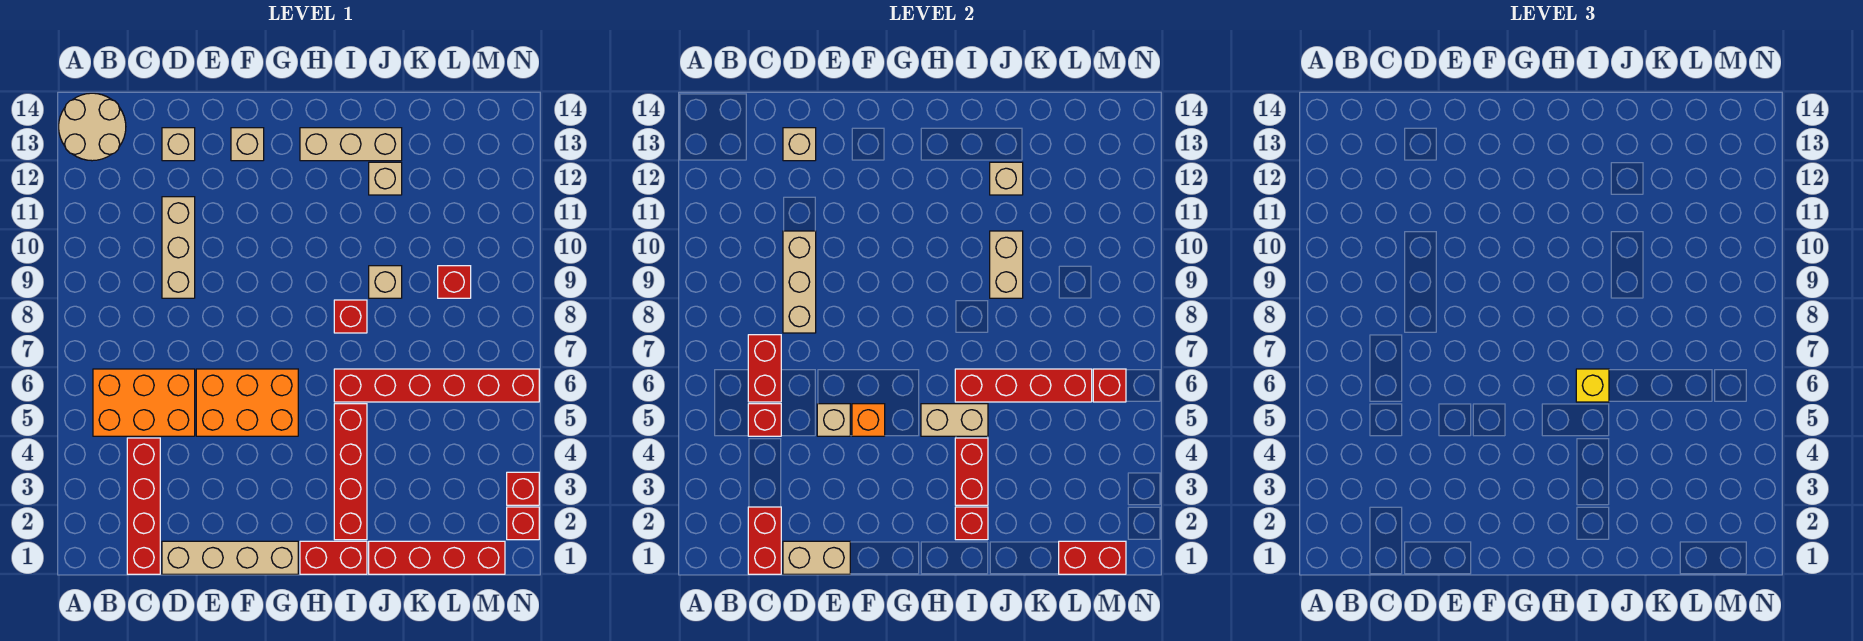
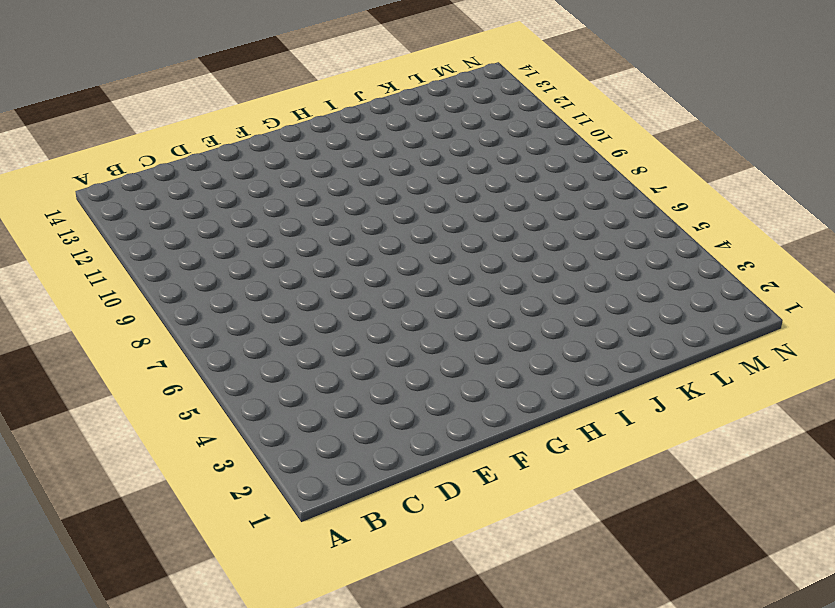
none -> tan 2x2 round brick [59,93,126,161]
none -> orange 2x3 brick [93,369,195,436]
none -> red 1x4 brick [127,438,160,574]
none -> tan 1x4 brick [162,541,298,574]

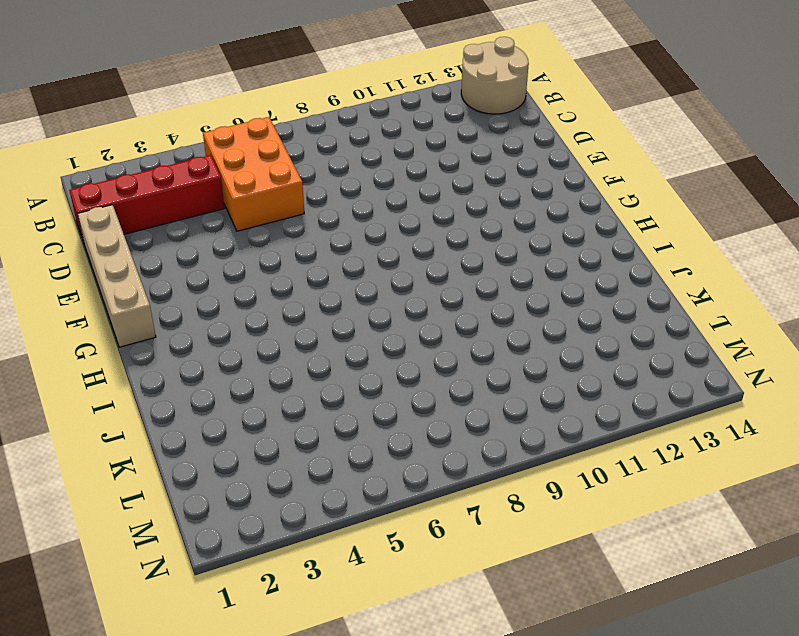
none -> tan 1x3 brick [162,197,195,298]
none -> tan 1x1 brick [162,128,195,161]
none -> orange 2x3 brick [196,369,298,436]
none -> tan 1x1 brick [231,128,264,161]

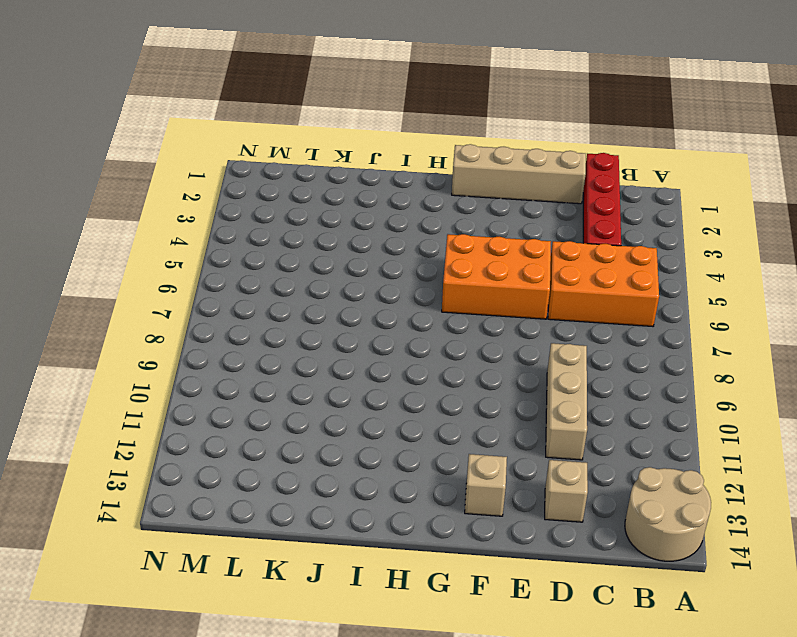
none -> red 1x2 brick [300,541,367,574]
none -> tan 1x3 brick [300,128,402,161]
none -> red 1x4 brick [334,404,367,540]
none -> red 1x6 brick [334,369,539,402]

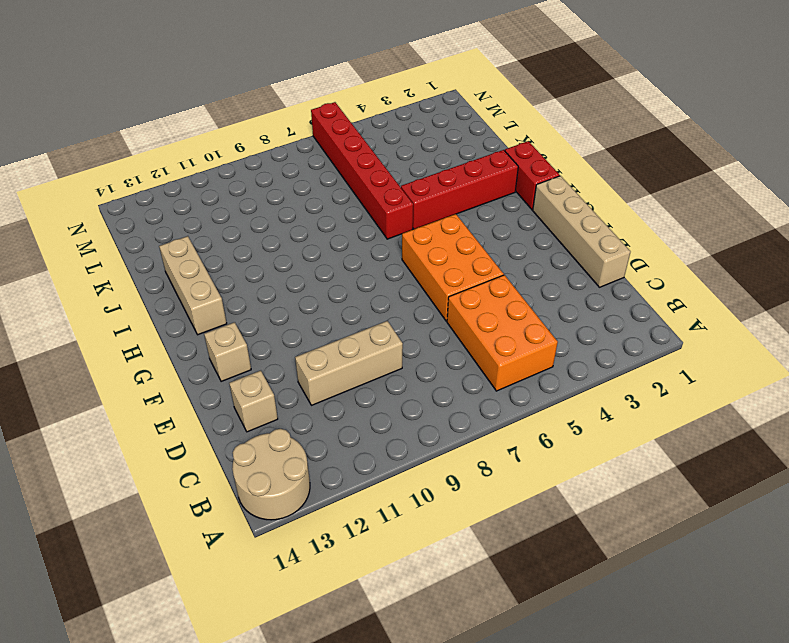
none -> red 1x4 brick [127,438,160,574]
none -> red 1x1 brick [334,300,367,333]
none -> red 1x4 brick [369,541,505,574]
none -> tan 1x1 brick [369,266,402,298]

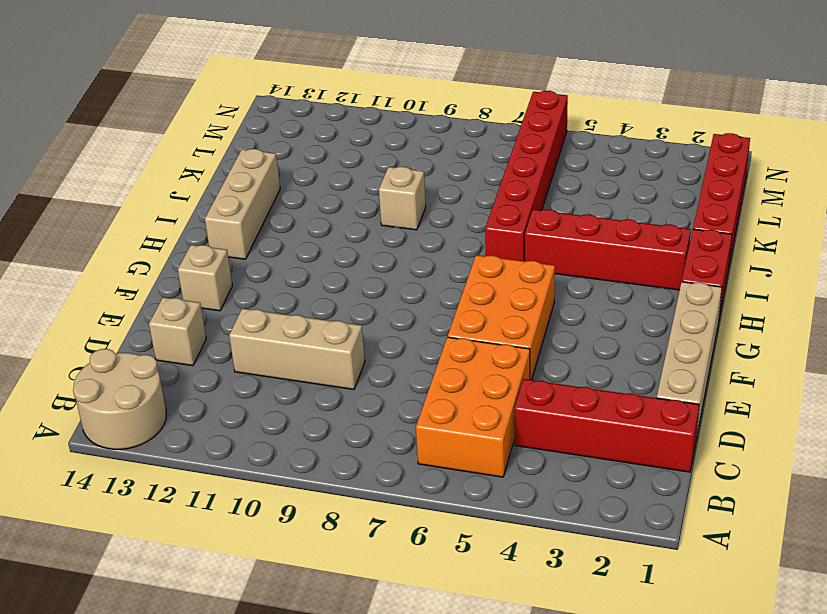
none -> red 1x1 brick [334,300,367,333]
none -> tan 1x1 brick [369,162,402,195]
none -> red 1x1 brick [438,266,471,298]
none -> red 1x1 brick [507,507,539,540]

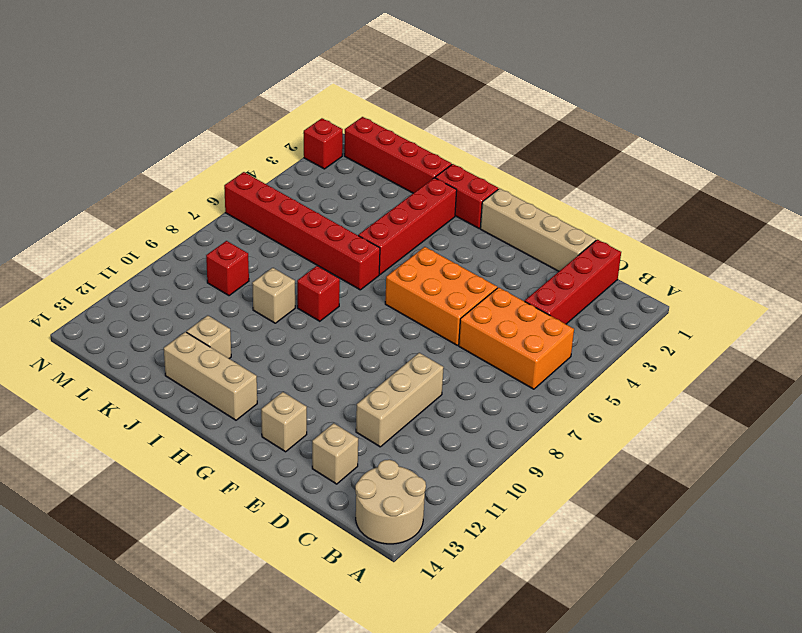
none -> red 1x1 brick [507,472,539,505]
none -> red 1x2 brick [748,507,781,574]
none -> red 1x1 brick [748,404,781,436]
none -> red 1x2 brick [748,335,781,402]

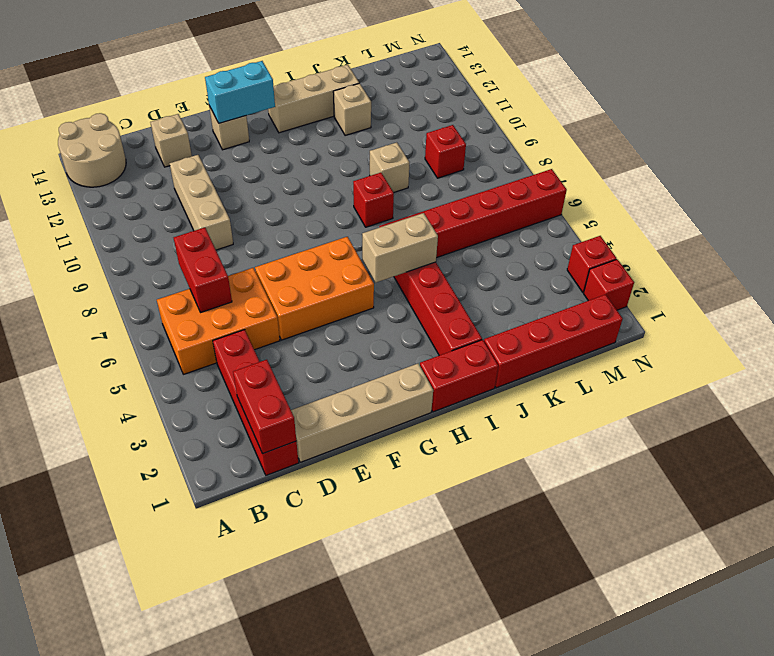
cyan 1x2 brick [205,61,275,123] -> none
none -> red 1x1 brick [748,404,781,436]
none -> tan 1x2 brick [783,541,850,574]
none -> tan 1x3 brick [783,231,816,333]
none -> tan 1x1 brick [783,128,816,161]

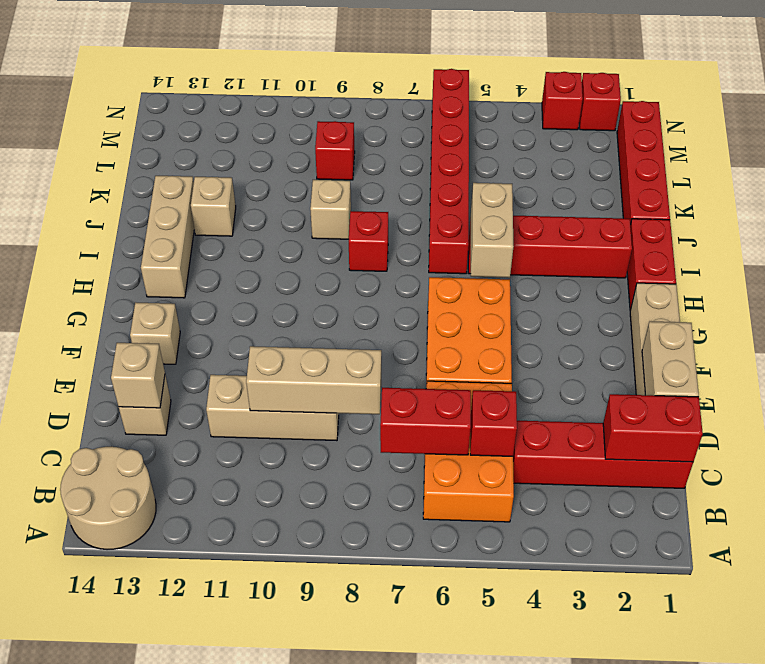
none -> tan 1x1 brick [817,404,850,436]
none -> orange 1x1 brick [852,404,885,436]
none -> red 1x1 brick [955,507,988,540]
none -> red 1x2 brick [955,438,988,505]

